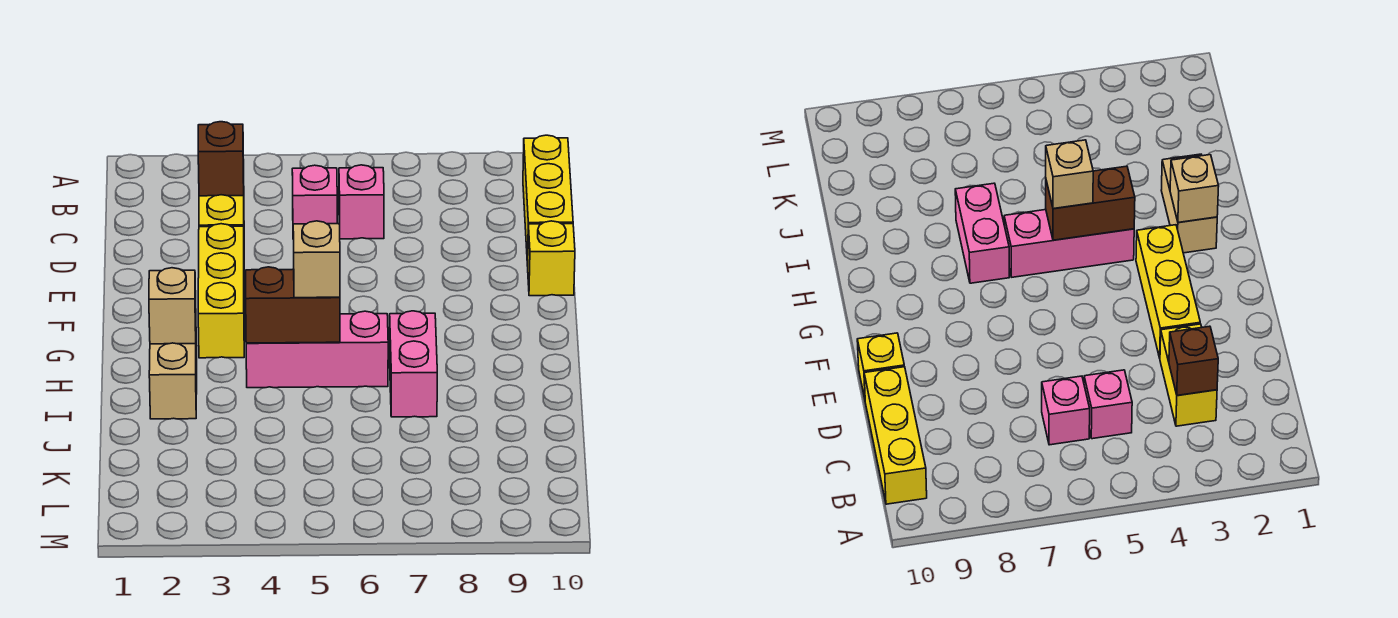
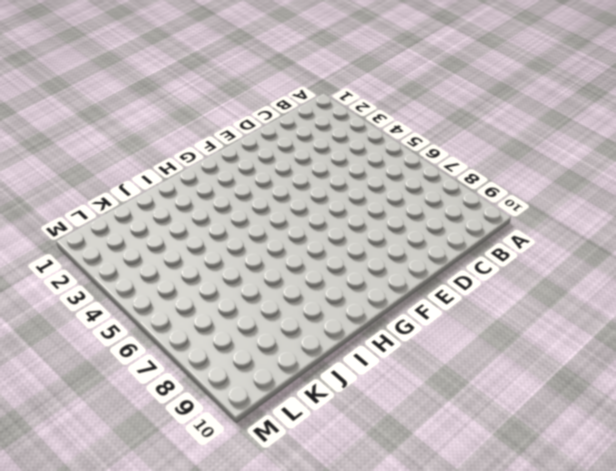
none -> yellow 1x3 brick [523,135,573,266]
none -> yellow 1x2 brick [199,195,244,227]
none -> pink 1x1 brick [292,165,337,239]

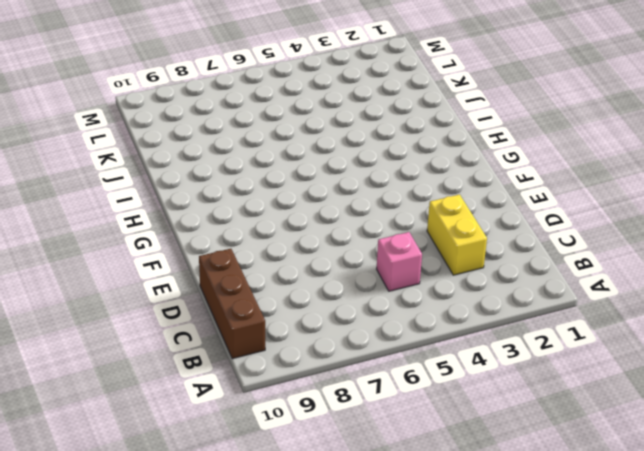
brown 1x3 brick [199,249,265,359] -> yellow 1x3 brick [523,135,573,266]
none -> pink 1x1 brick [339,165,384,239]
none -> yellow 1x3 brick [198,224,244,358]
none -> yellow 1x1 brick [528,221,575,296]

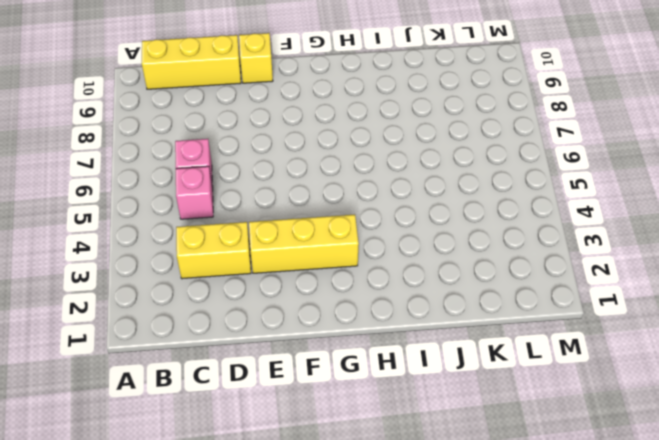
none -> tan 1x2 brick [149,343,197,419]
none -> pink 1x3 brick [246,311,388,388]
none -> pink 1x2 brick [390,311,437,417]

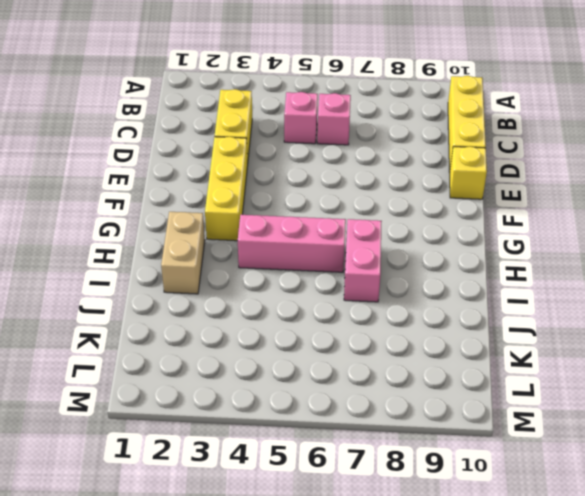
none -> brown 1x1 brick [198,122,244,196]
none -> tan 1x1 brick [149,268,196,344]
none -> brown 1x2 brick [246,267,340,343]

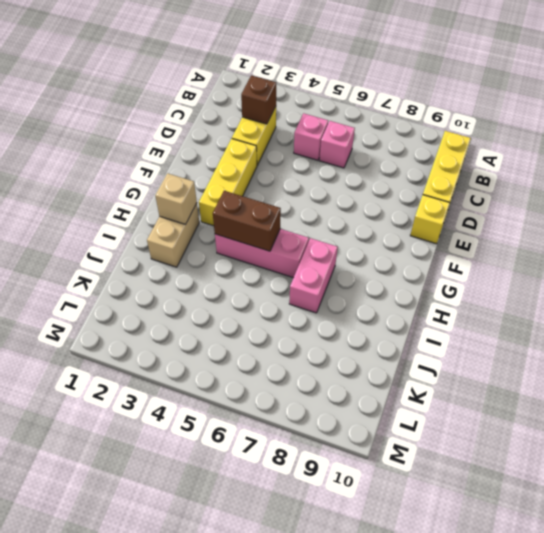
none -> tan 1x1 brick [293,221,340,298]

